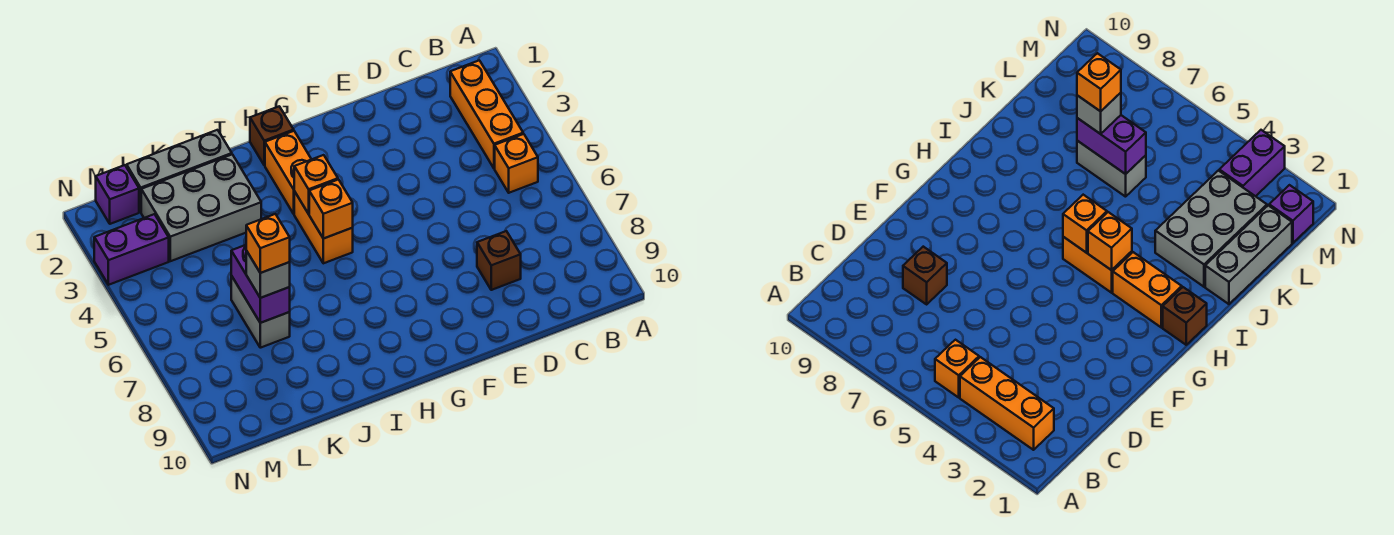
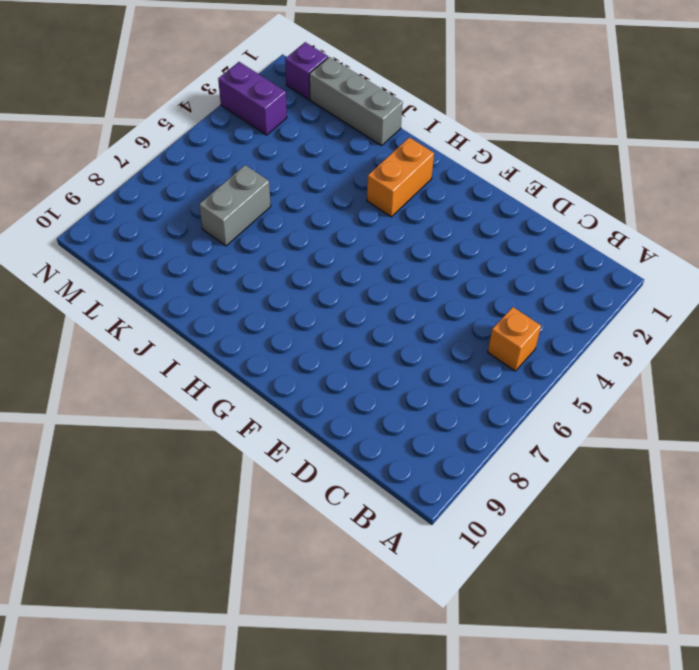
none -> orange 1x3 brick [450,60,523,168]
none -> brown 1x1 brick [477,231,521,290]
none -> brown 1x1 brick [250,106,294,165]

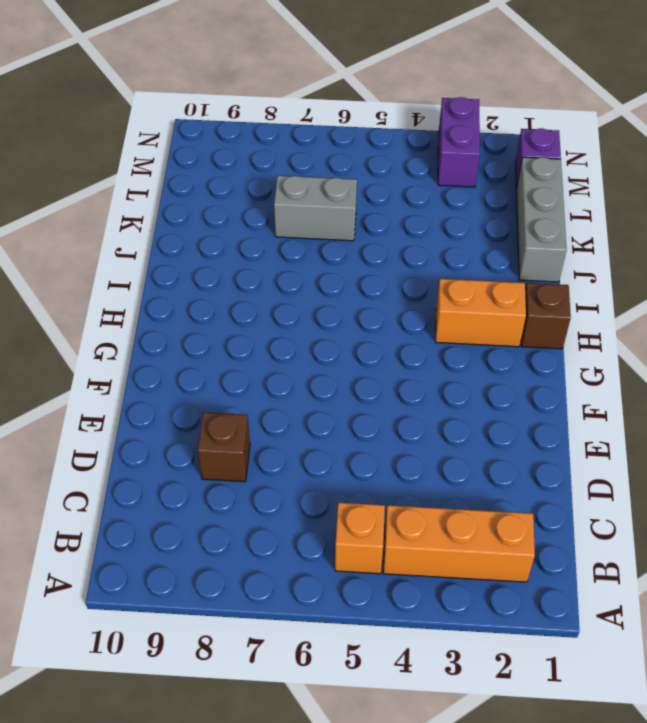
none -> orange 1x2 brick [294,191,353,263]
none -> grey 2x3 brick [141,154,261,261]
none -> orange 1x1 brick [294,155,338,214]

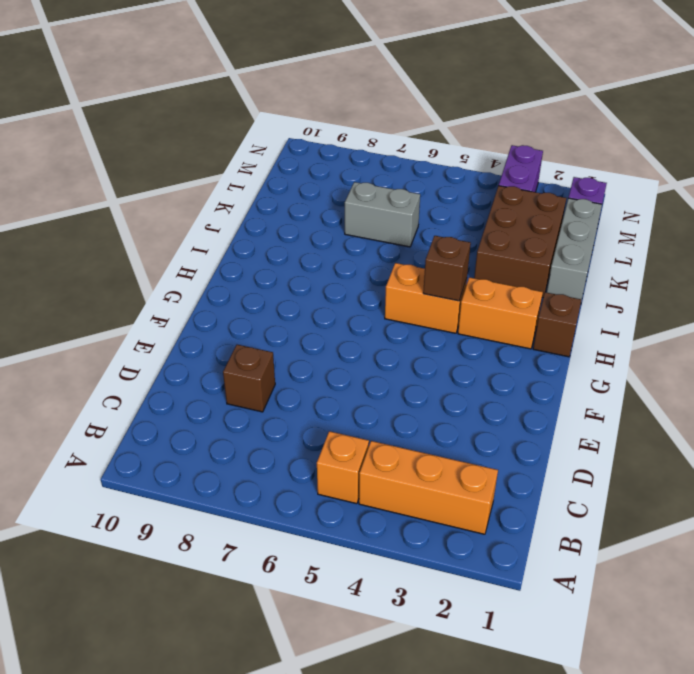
brown 1x1 brick [423,236,471,301] -> orange 1x1 brick [294,155,338,214]
brown 2x3 brick [474,186,566,298] -> grey 2x3 brick [141,154,261,261]
none -> orange 1x1 brick [309,180,353,239]
none -> purple 1x2 brick [231,245,290,323]
none -> grey 1x1 brick [246,251,290,298]

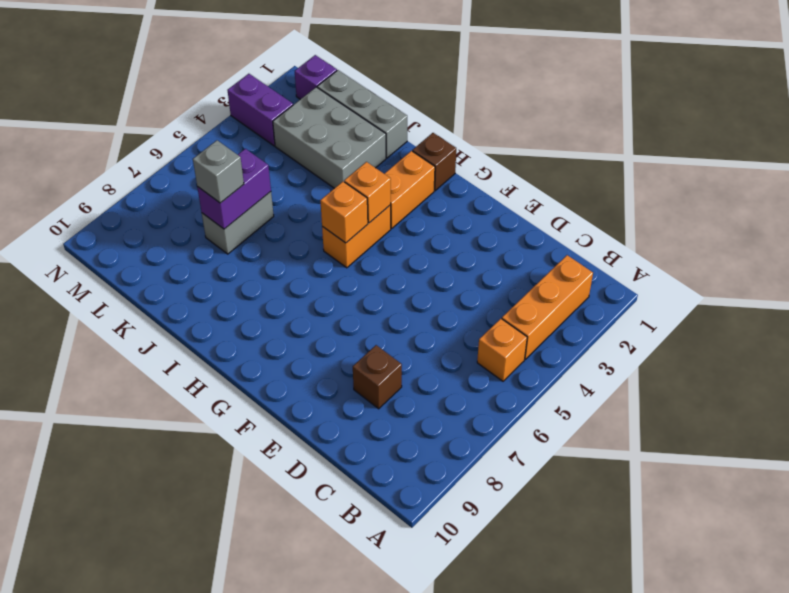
none -> orange 1x1 brick [246,214,290,273]

